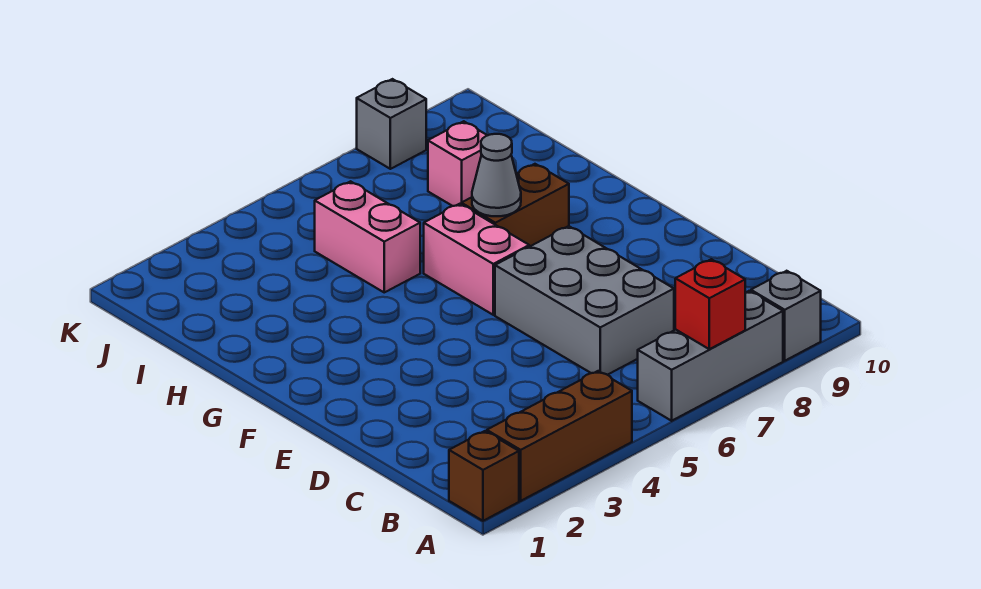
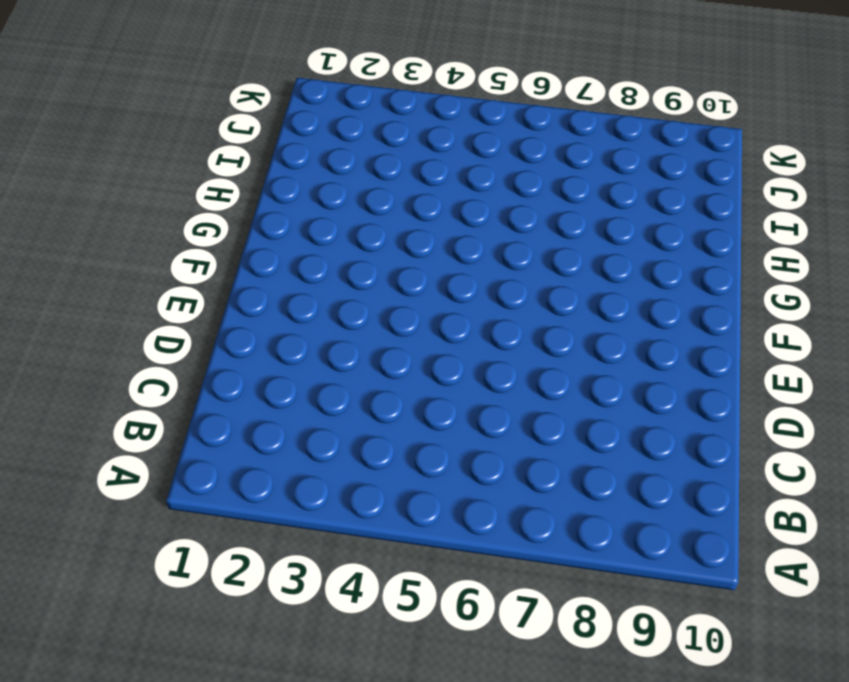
none -> brown 1x1 brick [449,431,519,521]
none -> brown 1x3 brick [487,371,632,501]
none -> grey 1x3 brick [638,291,783,421]

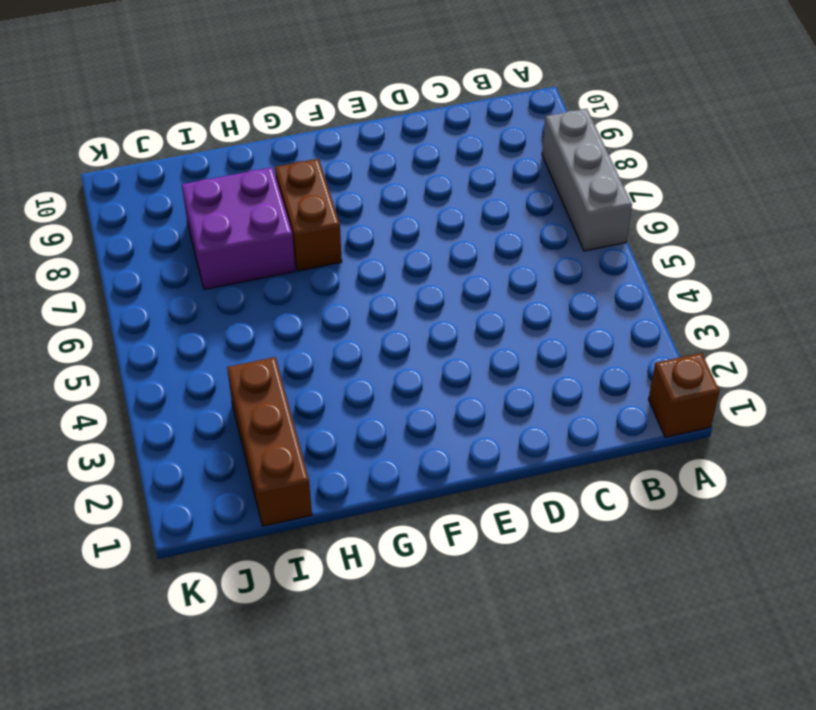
purple 2x2 brick [182,167,295,289] -> pink 1x1 brick [428,121,487,206]
brown 1x3 brick [227,357,312,526] -> brown 1x3 brick moved to [487,371,632,501]
none -> grey 1x1 brick [751,271,821,361]
none -> grey 2x3 brick [495,226,674,375]
none -> pink 1x2 brick [424,204,529,315]

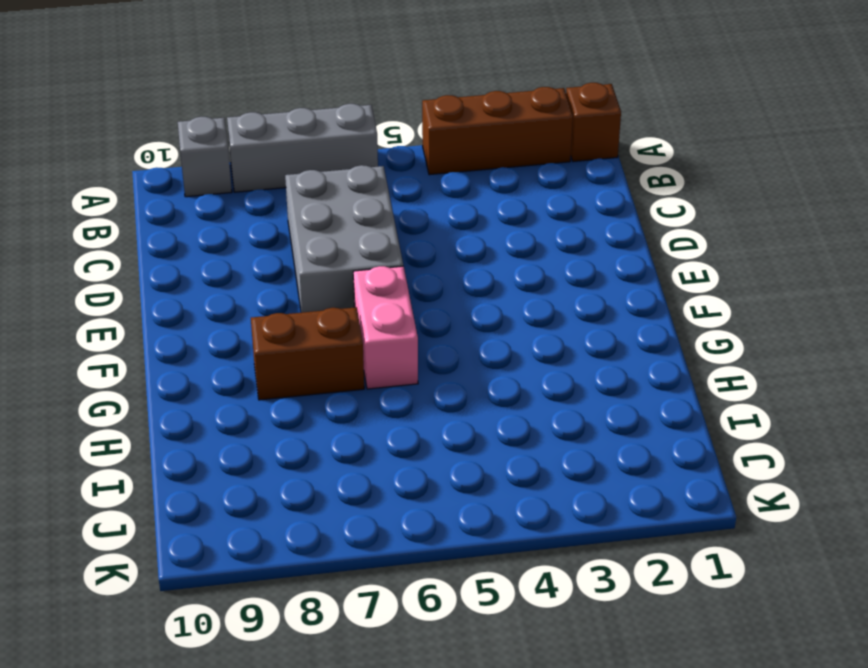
none -> pink 1x2 brick [315,181,420,292]
none -> pink 1x1 brick [428,121,487,206]
none -> grey 1x1 brick [357,79,426,169]

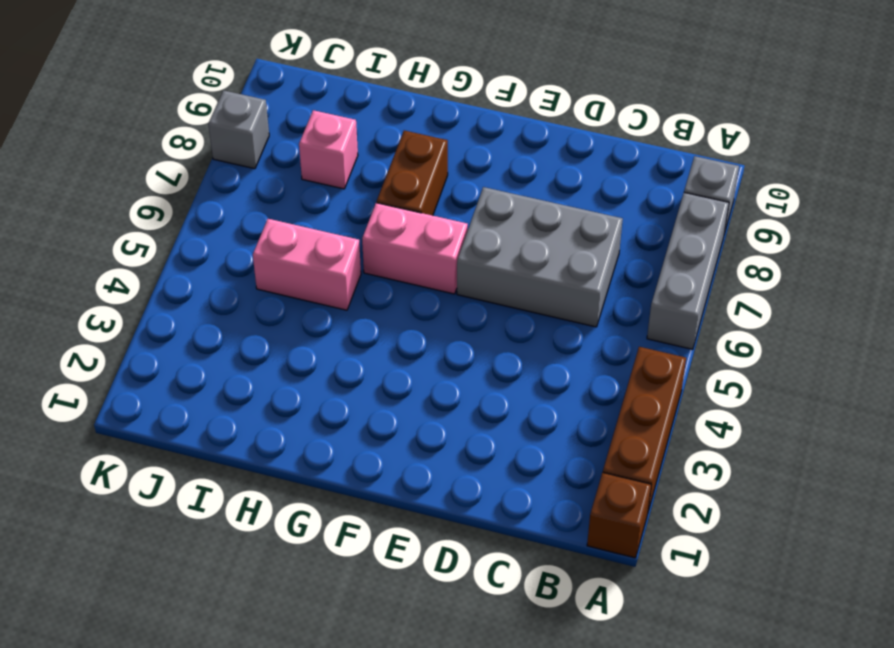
none -> red 1x1 brick [675,259,745,349]
none -> grey 1x1 cone [472,134,521,216]

